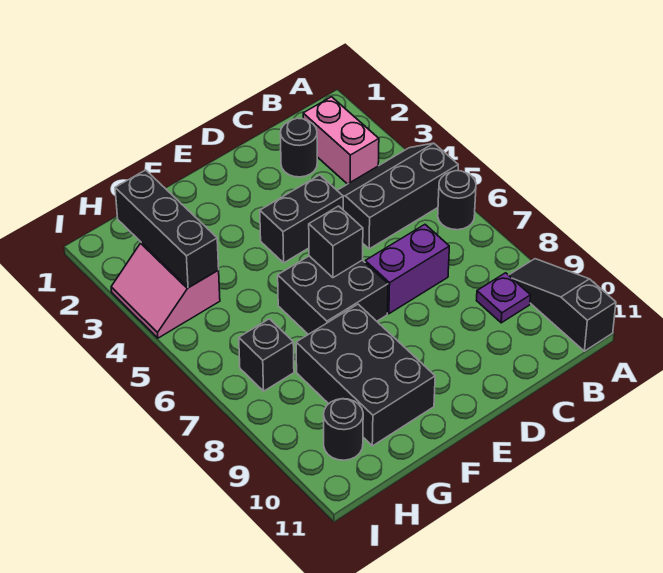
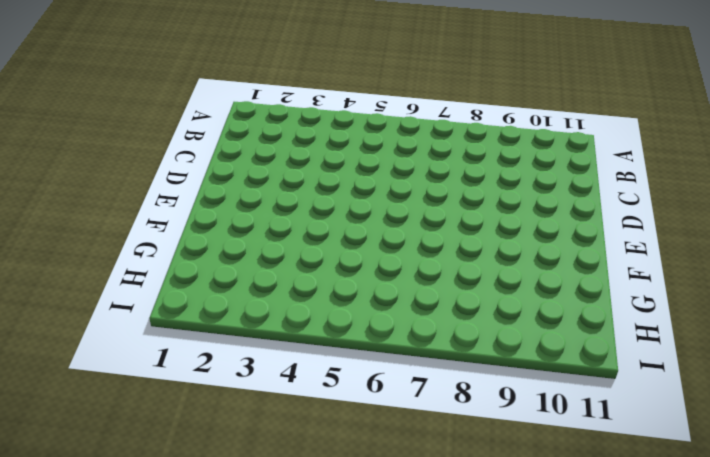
none -> black 2x3 slope [337,143,458,249]
none -> black 1x1 round brick [438,171,476,230]
none -> black 1x3 slope [509,259,616,351]

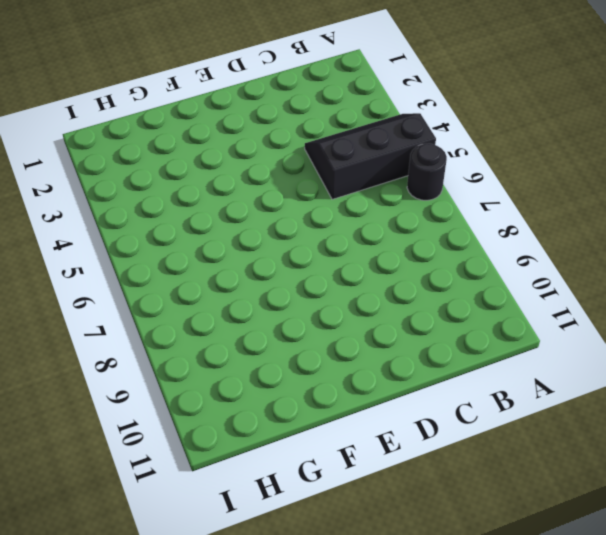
none -> black 1x3 slope [509,259,616,351]
none -> pink 1x2 brick [303,97,379,184]
none -> purple 1x1 plate [477,273,530,323]

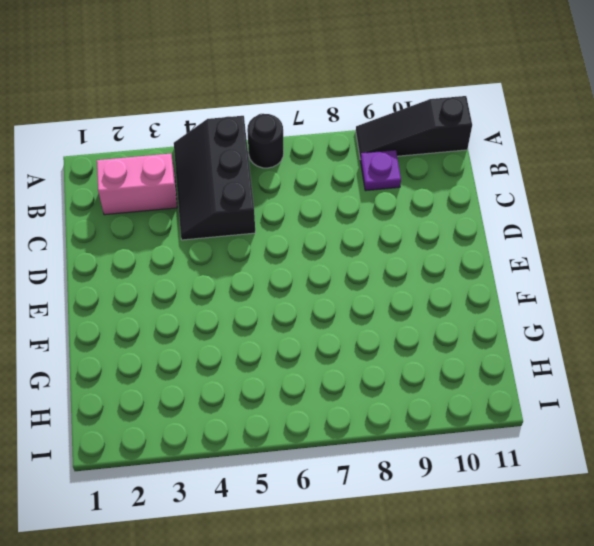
none -> black 1x1 round brick [280,118,317,177]
none -> purple 1x2 brick [365,225,449,314]
none -> black 1x2 brick [260,175,343,263]

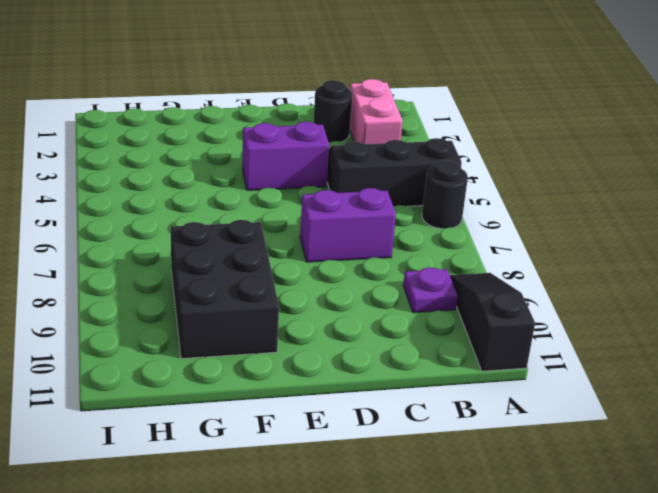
purple 1x2 brick [242,121,329,190] -> black 1x2 brick [260,175,343,263]
none -> black 2x2 brick [278,256,388,334]
none -> pink 2x2 slope [111,243,220,338]
none -> black 1x1 brick [239,319,294,391]

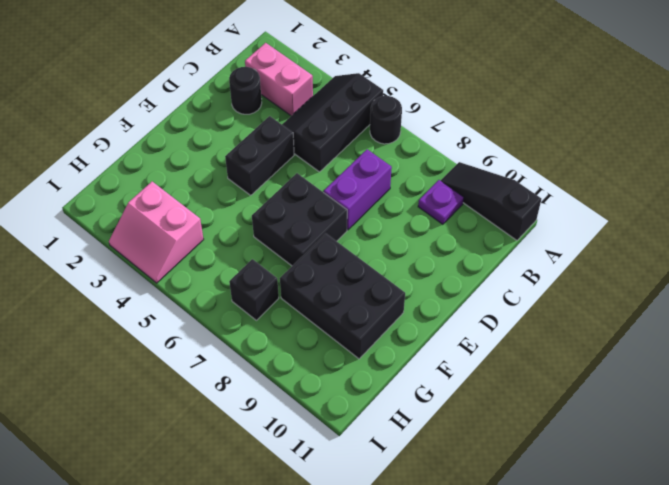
none -> black 1x1 round brick [324,399,363,460]
none -> black 1x1 brick [309,206,363,278]
none -> black 1x3 brick [115,170,219,288]

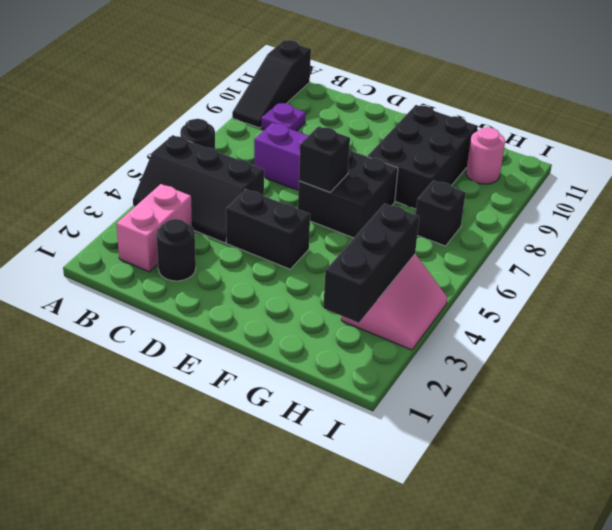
pink 1x1 round brick [466,127,505,184] -> black 1x1 round brick [324,399,363,460]

